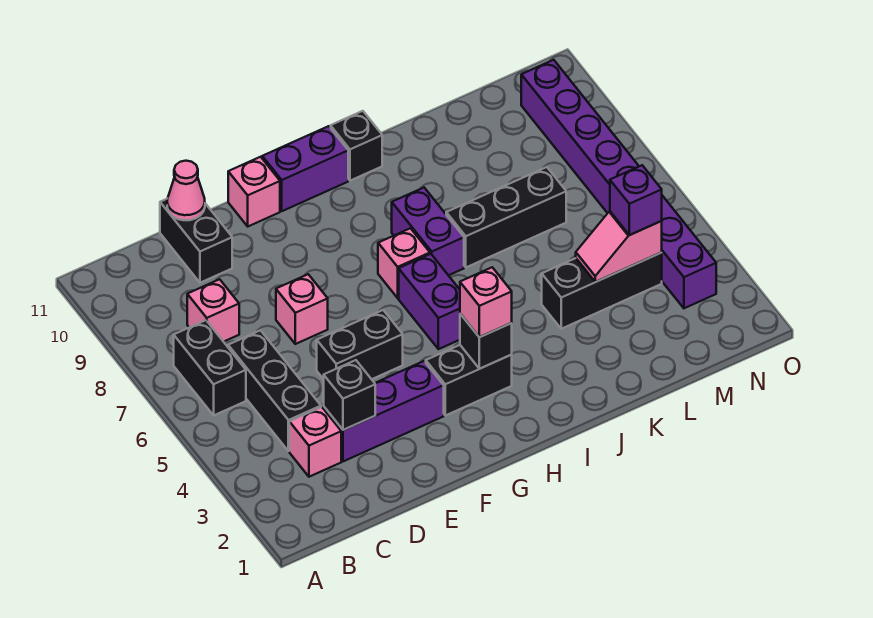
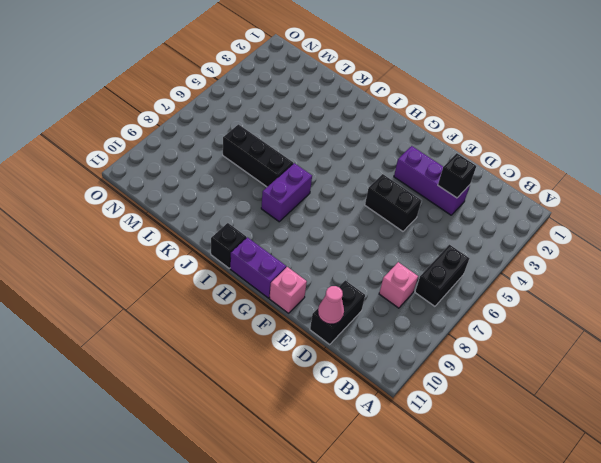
none -> pink 1x1 brick [289,407,341,477]
none -> black 1x3 brick [228,330,321,451]
none -> pink 1x1 brick [276,274,328,344]

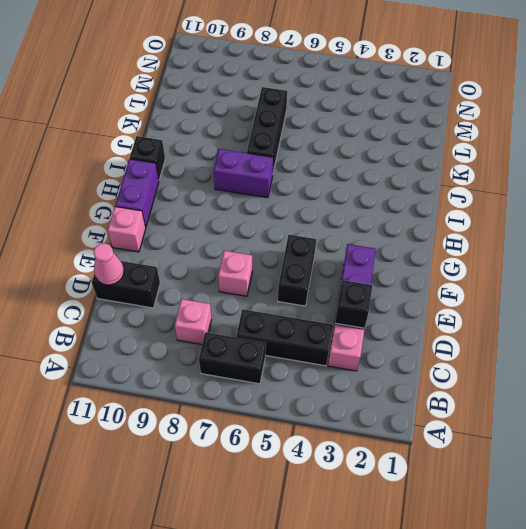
none -> black 1x2 brick [426,345,512,416]
none -> purple 1x2 brick [399,254,460,349]
none -> pink 1x1 brick [378,228,430,298]

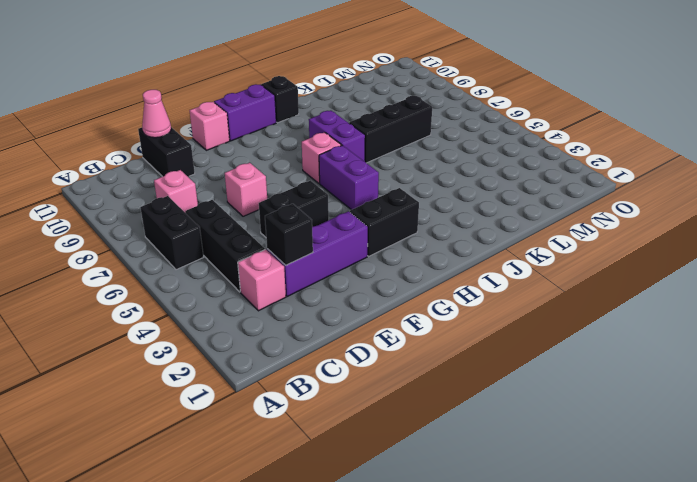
none -> black 1x3 brick [542,253,662,329]
none -> purple 1x8 brick [521,60,716,308]
none -> black 1x1 brick [460,314,512,369]

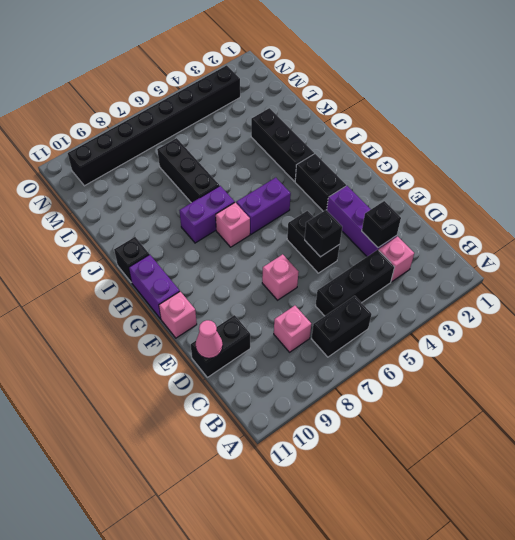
black 1x1 brick [305,210,342,257] -> black 1x1 brick moved to [460,314,512,369]
black 1x3 brick [251,108,314,182] -> black 1x3 brick moved to [542,253,662,329]
black 1x8 brick [68,65,240,186] -> purple 1x8 brick [521,60,716,308]
none -> pink 1x2 slope [576,211,662,282]
none -> pink 1x1 brick [460,267,512,337]
none -> purple 1x1 brick [610,165,662,235]

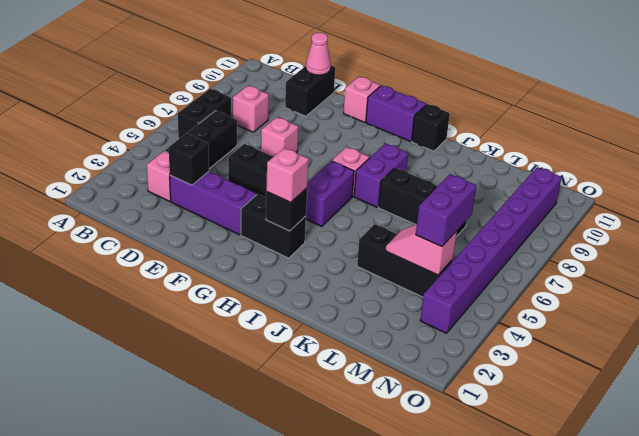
purple 1x2 brick [416,174,476,247] -> purple 1x1 brick [610,165,662,235]

